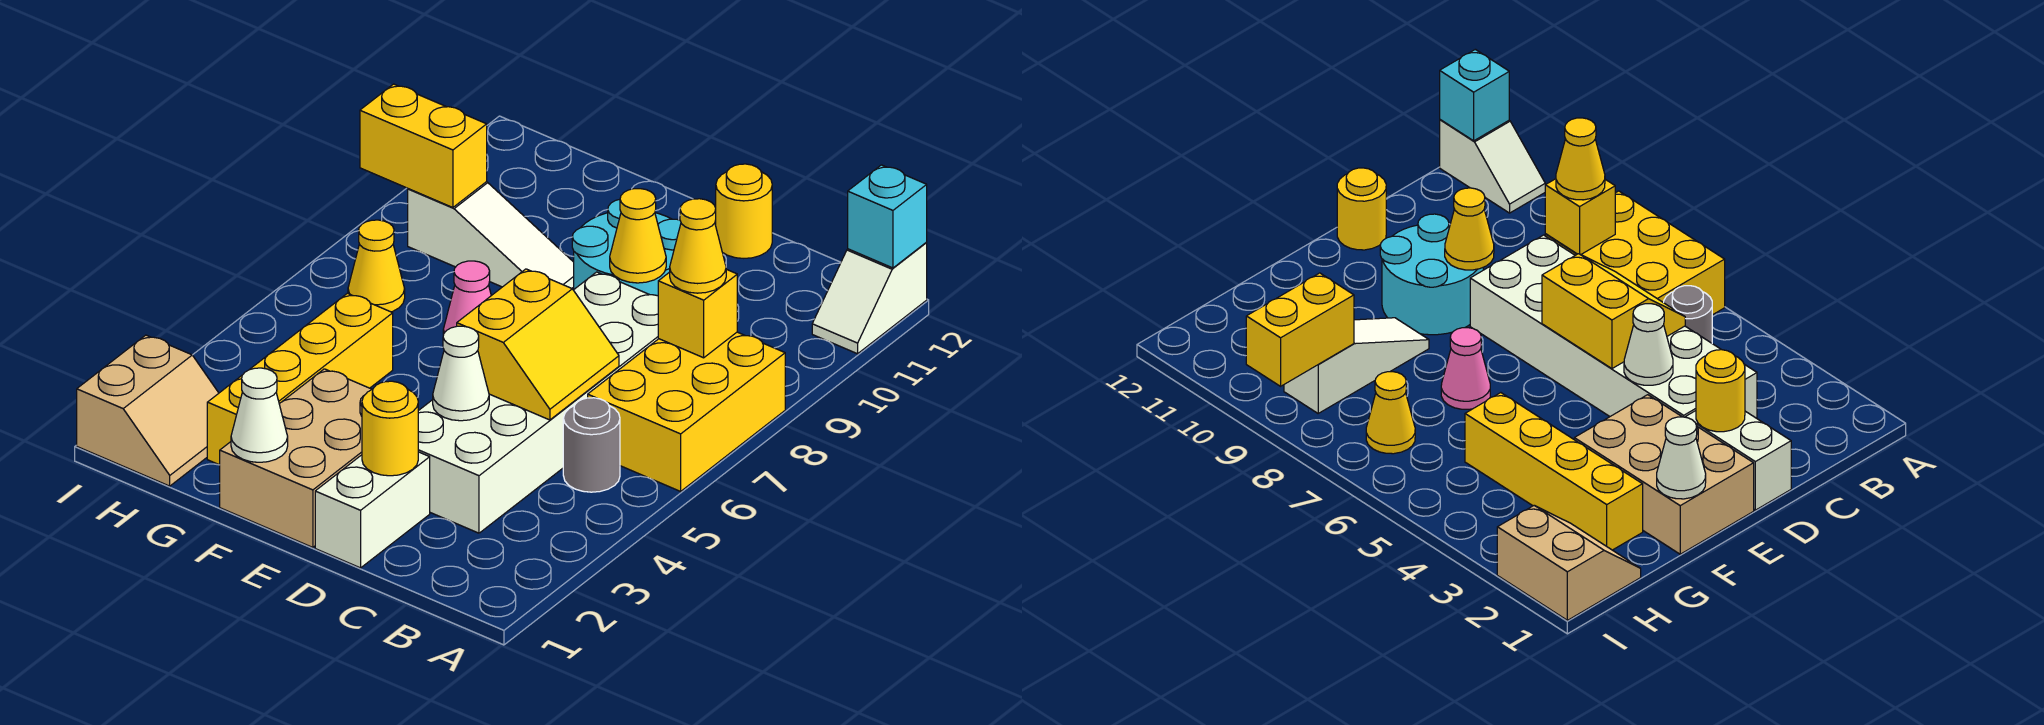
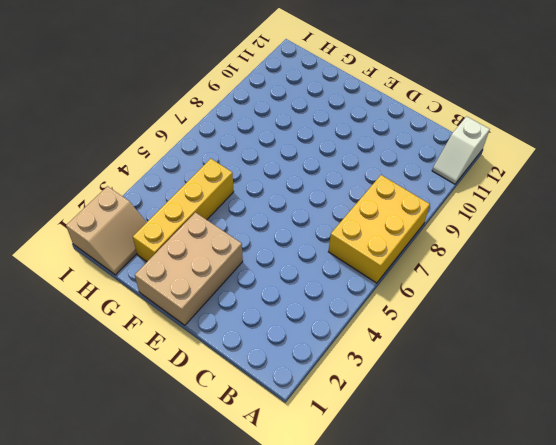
none -> grey 1x1 round brick [563,398,620,492]
none -> white 2x6 brick [418,272,658,533]
none -> white 1x2 brick [315,452,430,568]

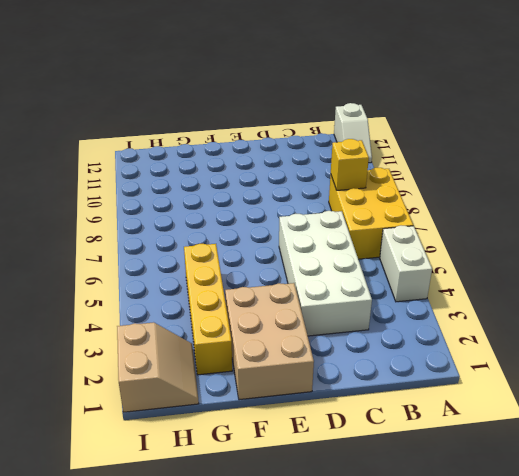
white 1x2 brick [380,226,432,302] -> white 1x2 brick moved to [315,452,430,568]
white 2x4 brick [279,211,372,336] -> white 2x6 brick [418,272,658,533]
none -> grey 1x1 round brick [563,398,620,492]
none -> cyan 2x2 round brick [572,199,681,296]
none -> yellow 1x1 round brick [716,164,772,258]

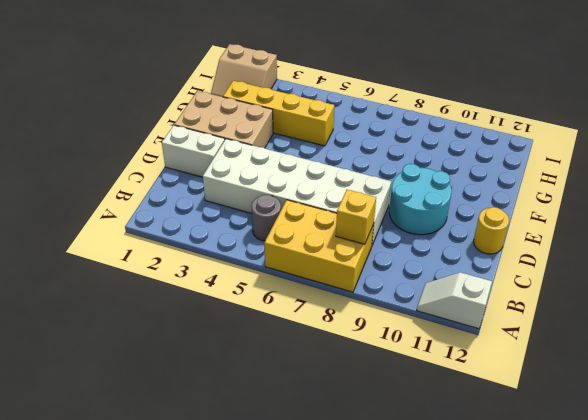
none -> pink 1x1 cone [443,261,491,335]
none -> white 1x3 slope [408,182,574,288]
none -> yellow 1x1 cone [348,220,405,312]

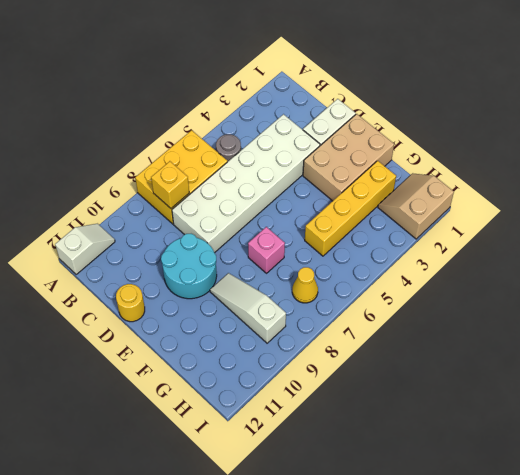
pink 1x1 brick [248,227,285,273] -> pink 1x1 cone [443,261,491,335]
none -> cyan 1x1 brick [848,165,927,268]
none -> yellow 2x2 slope [457,269,619,420]
none -> yellow 1x1 round brick [362,381,418,476]

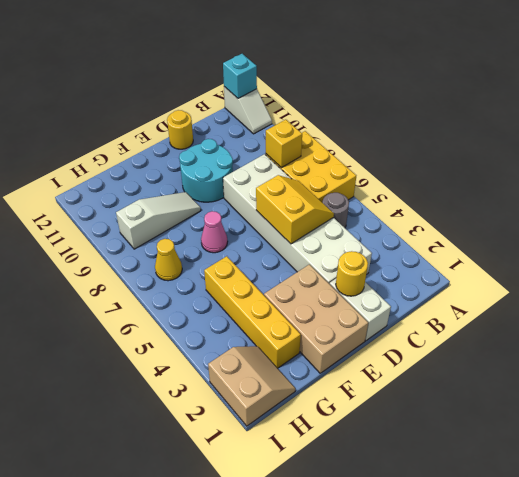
none -> white 1x1 cone [433,326,489,421]
none -> yellow 1x1 cone [610,189,666,283]
none -> white 1x1 cone [231,368,288,462]

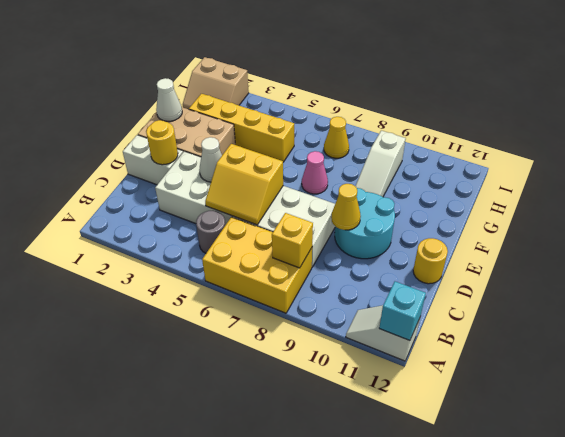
none -> yellow 1x2 brick [360,84,487,208]
none -> yellow 1x1 cone [670,199,726,293]

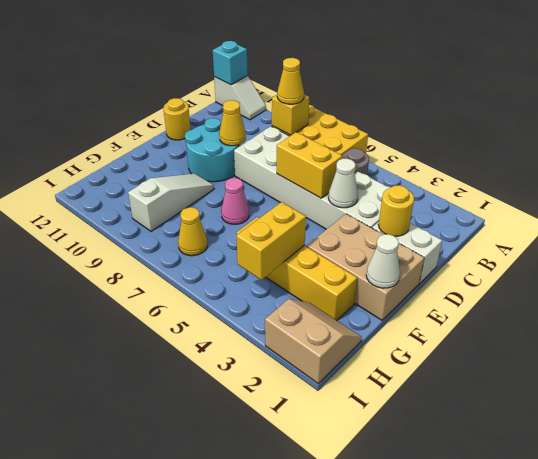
yellow 1x2 brick [236,202,306,280] -> yellow 1x2 brick moved to [360,84,487,208]

